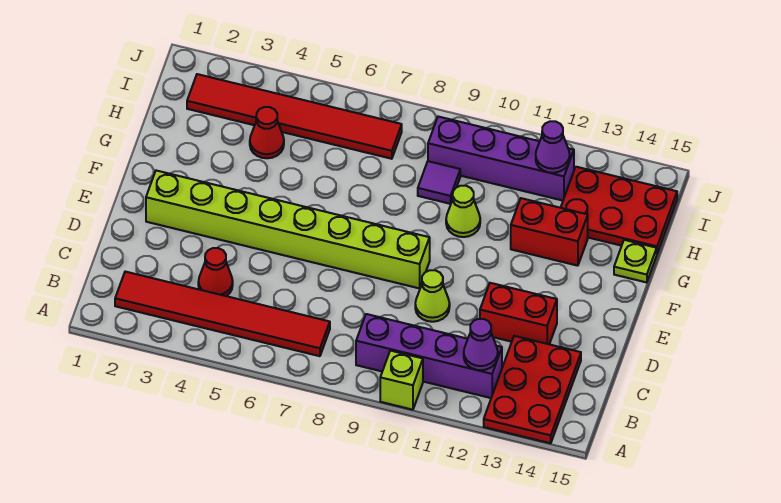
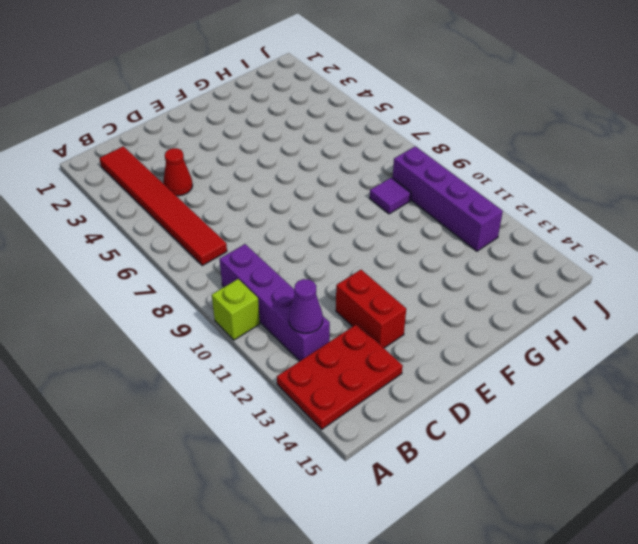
none -> lime 1x1 cone [415,270,450,322]
none -> lime 1x8 brick [146,171,430,288]
none -> lime 1x1 cone [446,186,480,237]

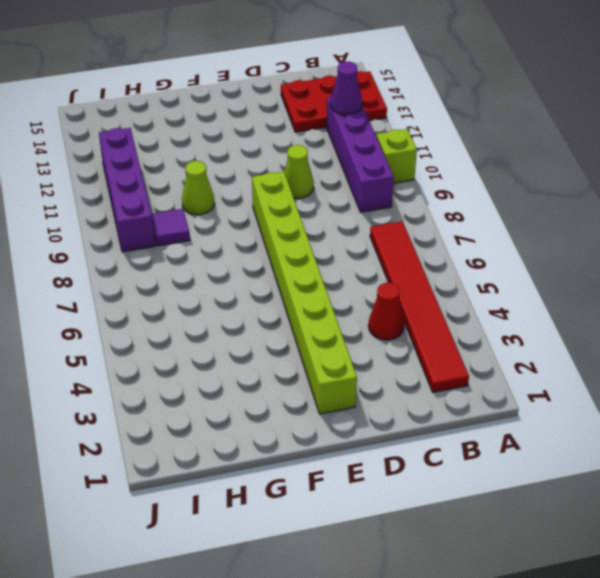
none -> red 1x2 brick [480,283,557,344]
none -> red 1x2 brick [511,198,588,266]
none -> lime 1x1 plate [614,240,657,283]

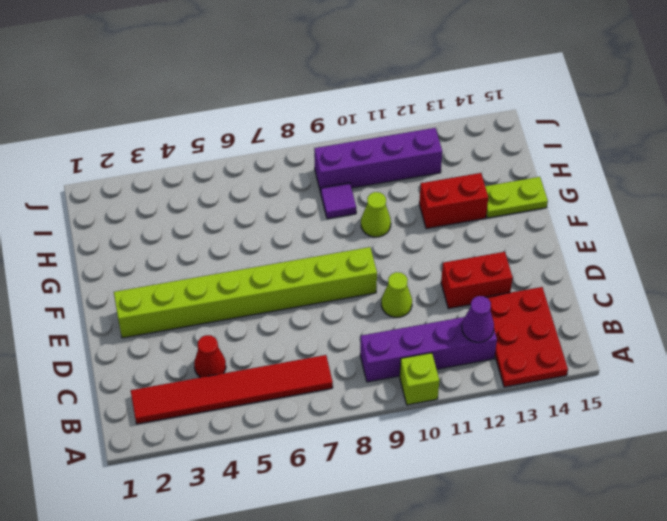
lime 1x2 plate [485,177,548,218] -> lime 1x1 plate [614,240,657,283]
none -> red 1x1 cone [250,107,284,158]
none -> red 2x3 plate [561,167,677,253]
none -> red 1x6 tile [187,74,402,159]

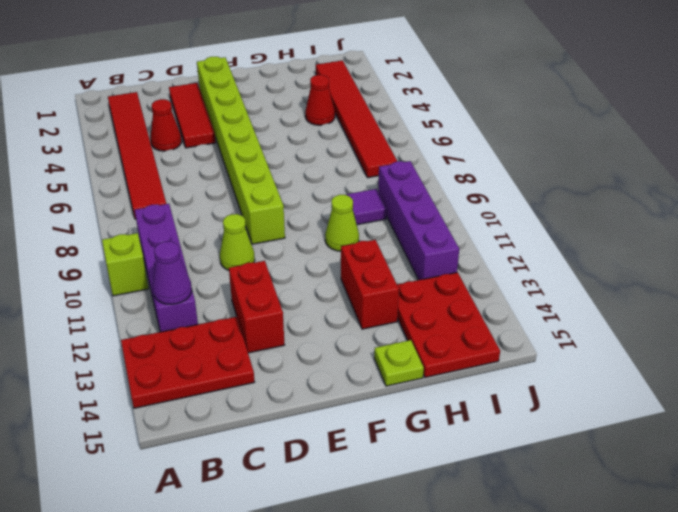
red 1x3 tile [169,83,216,148] -> none
none -> purple 1x1 cone [536,121,570,173]

